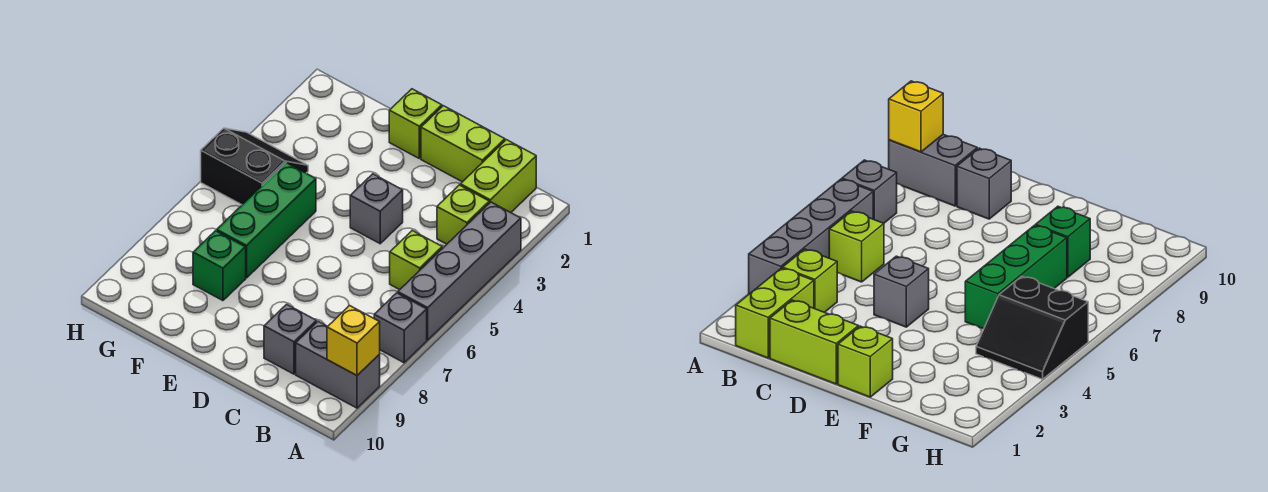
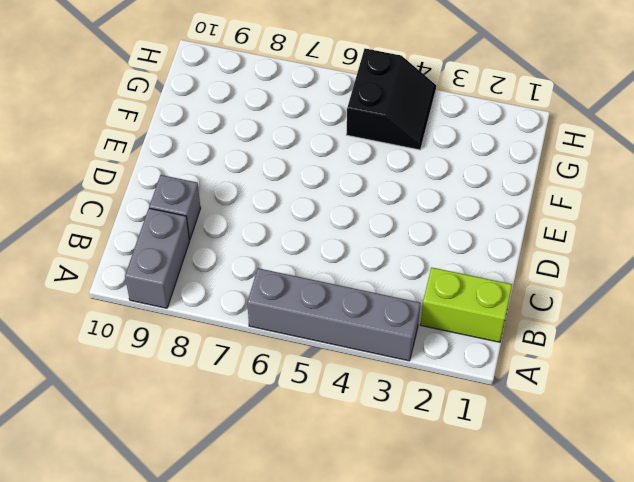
none -> grey 1x1 brick [374,293,427,363]
none -> lime 1x1 brick [437,185,489,244]
none -> lime 1x1 brick [390,231,442,290]

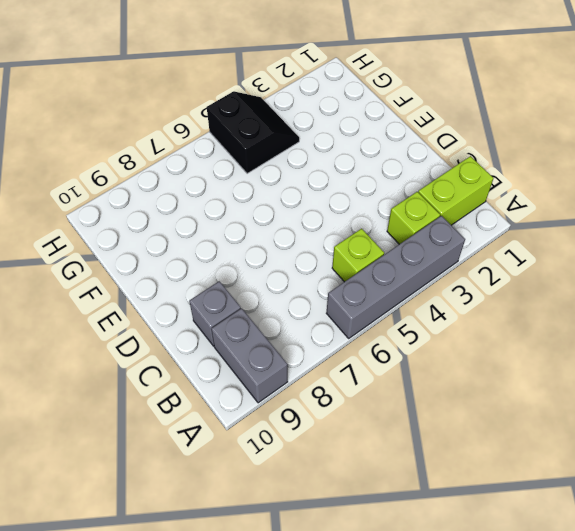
none -> grey 1x1 brick [374,293,427,363]
none -> lime 1x2 brick [421,106,505,182]
none -> grey 1x1 brick [350,174,403,244]

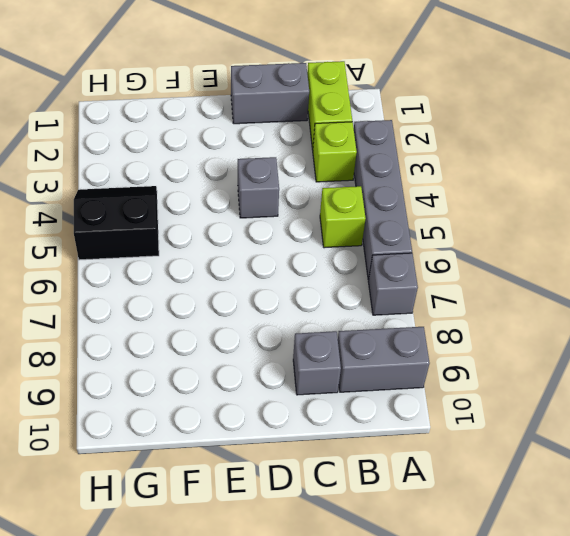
grey 1x2 brick [231,63,309,124] -> lime 1x2 brick [421,106,505,182]
none -> lime 1x1 brick [389,89,442,158]
none -> green 1x3 brick [217,163,316,278]
none -> green 1x1 brick [193,231,246,301]

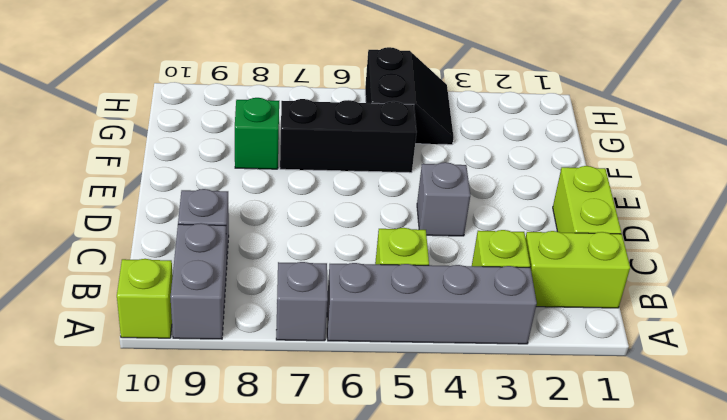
lime 1x1 brick [117,259,173,338] -> lime 1x1 brick moved to [389,89,442,158]
black 1x3 brick [280,99,417,173] -> green 1x3 brick [217,163,316,278]
none -> yellow 1x1 brick [327,306,380,375]

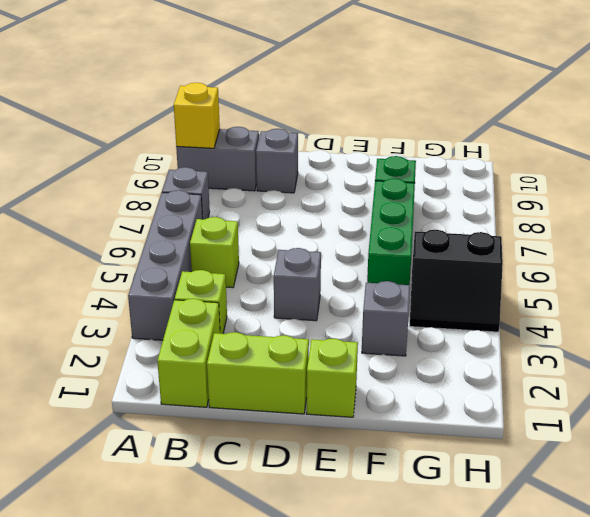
grey 1x1 brick [362,281,410,356] -> none

